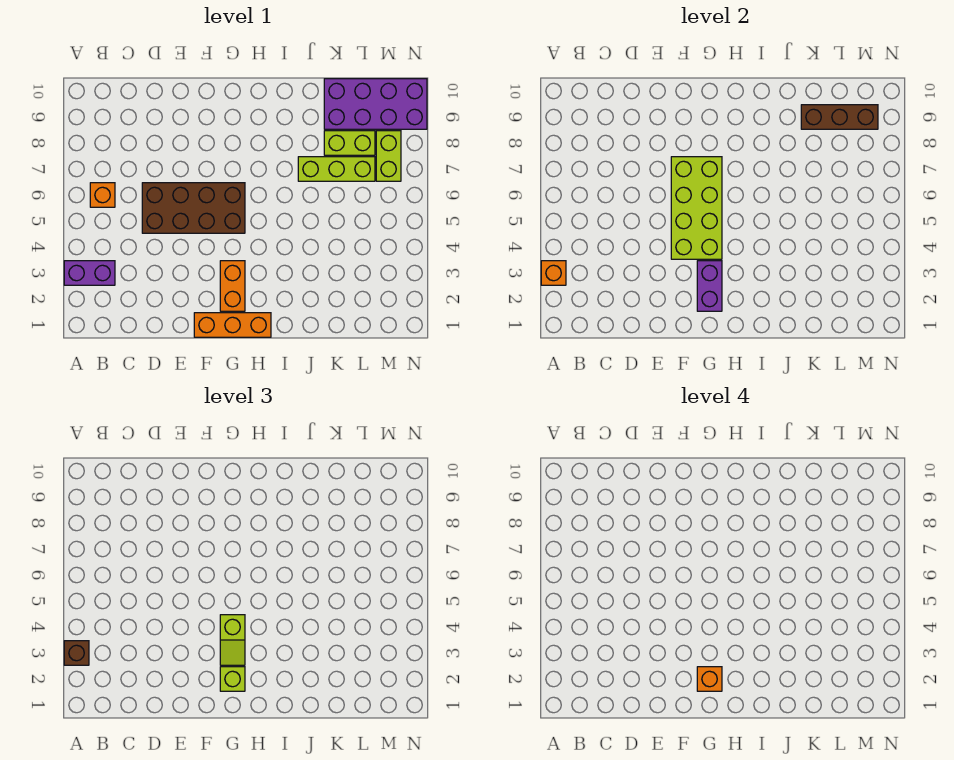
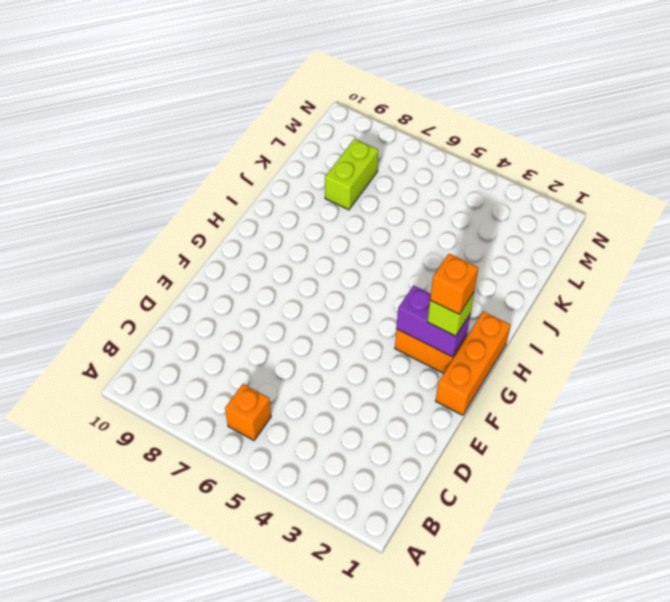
none -> purple 1x2 brick [64,261,115,285]
none -> brown 2x4 brick [142,183,245,233]
none -> lime 1x3 brick [298,157,375,181]

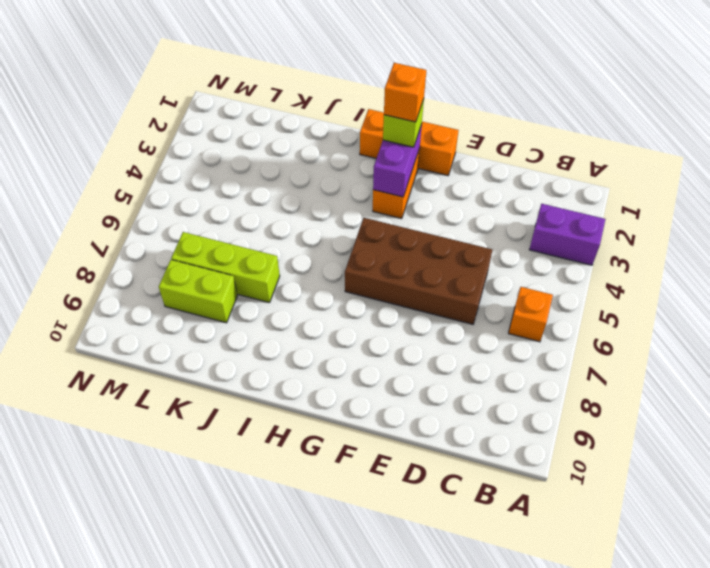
none -> purple 2x4 brick [324,79,427,129]
none -> lime 1x2 brick [376,131,401,181]
none -> orange 1x1 brick [541,261,566,285]

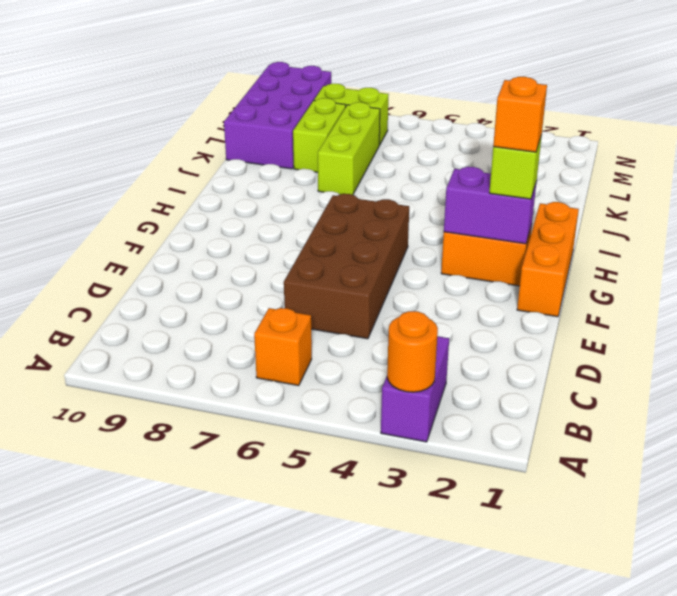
orange 1x1 round brick [387,311,438,392] -> orange 1x1 brick [541,261,566,285]
none -> lime 2x4 brick [671,157,722,259]
none -> brown 1x3 brick [801,105,878,129]
none -> brown 1x1 brick [64,641,89,665]

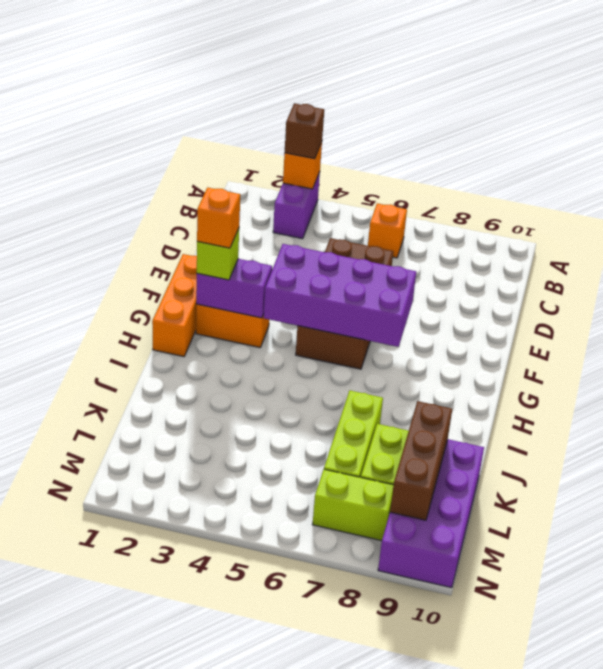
purple 2x4 brick [263,244,416,347] -> lime 2x4 brick [671,157,722,259]
none -> lime 1x2 slope [220,615,245,665]

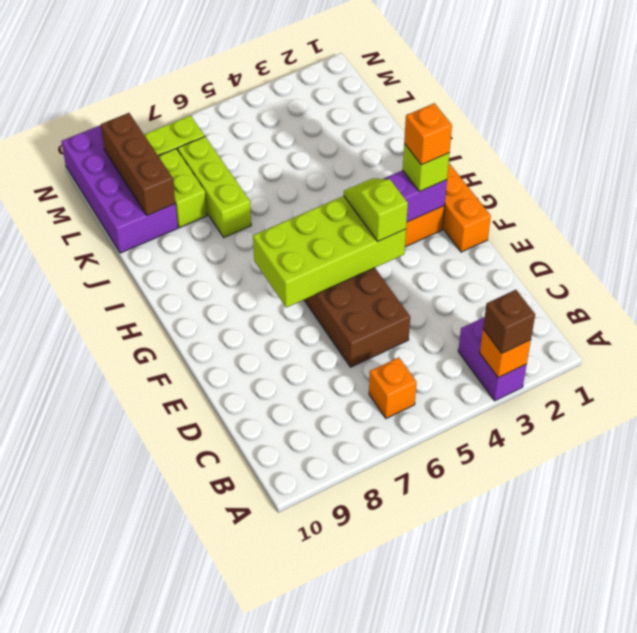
lime 1x2 slope [344,178,408,241] -> lime 1x2 slope turned to [220,615,245,665]

